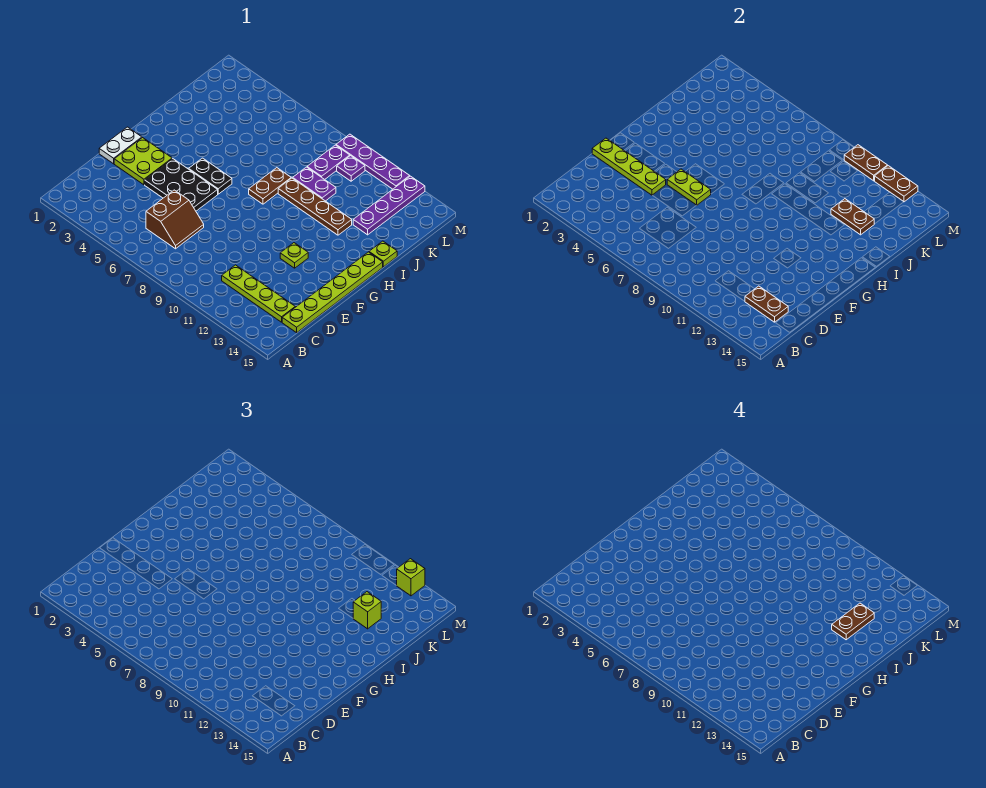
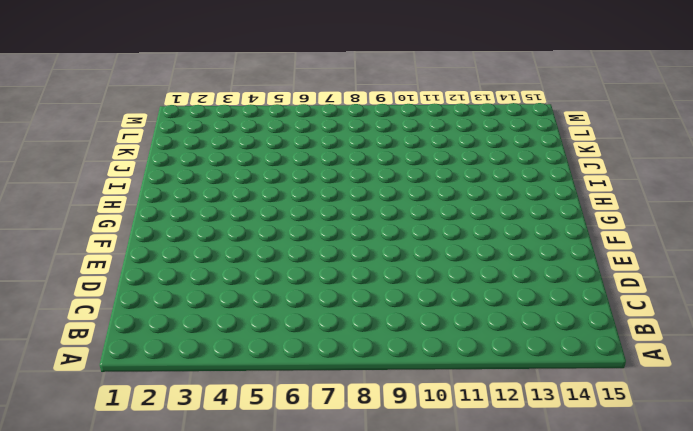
none -> brown 2x2 slope [146,190,204,249]
none -> lime 1x4 plate [222,265,295,322]
none -> lime 1x6 plate [282,252,383,333]

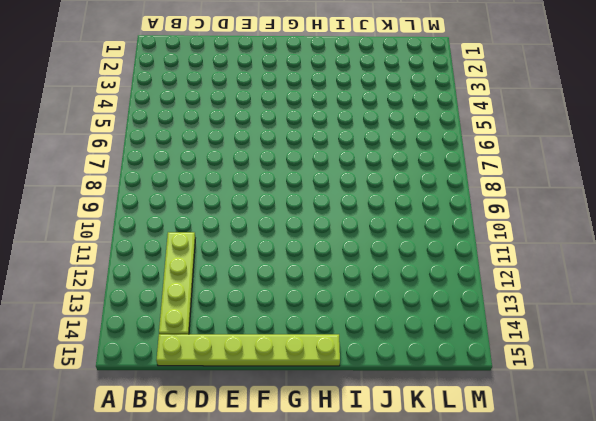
none -> brown 2x2 slope [146,190,204,249]
none -> white 1x2 plate [99,127,142,164]
none -> lime 2x2 plate [114,138,172,185]

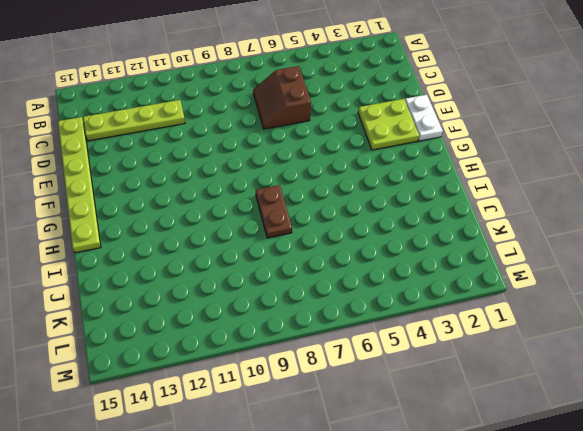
none -> black 2x3 plate [145,159,218,211]
none -> lime 1x1 plate [280,243,308,268]
none -> black 1x2 plate [189,158,232,194]

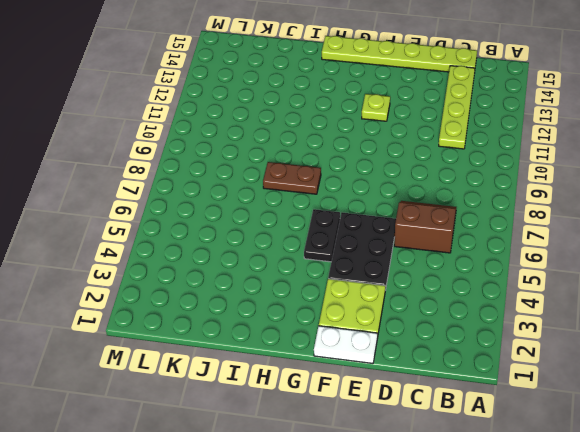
none -> brown 1x4 plate [278,178,352,235]
none -> lime 1x1 plate [369,241,397,267]
none -> purple 1x2 plate [293,167,336,201]

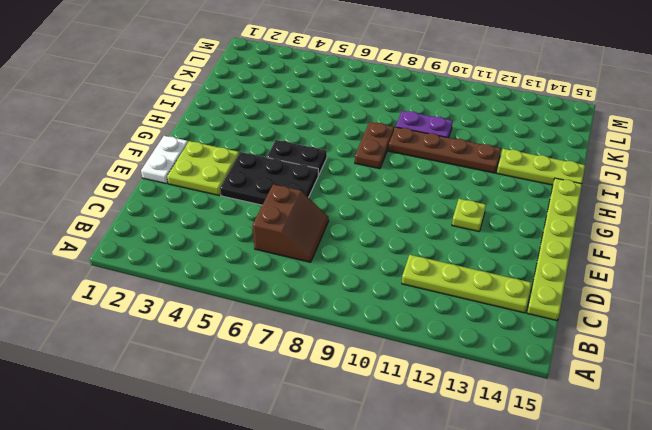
lime 1x3 plate [497,149,585,185] -> lime 1x1 plate [369,241,397,267]
none -> purple 1x4 plate [353,176,425,235]
none -> purple 1x2 plate [307,145,350,179]
none -> purple 1x1 plate [337,156,365,181]

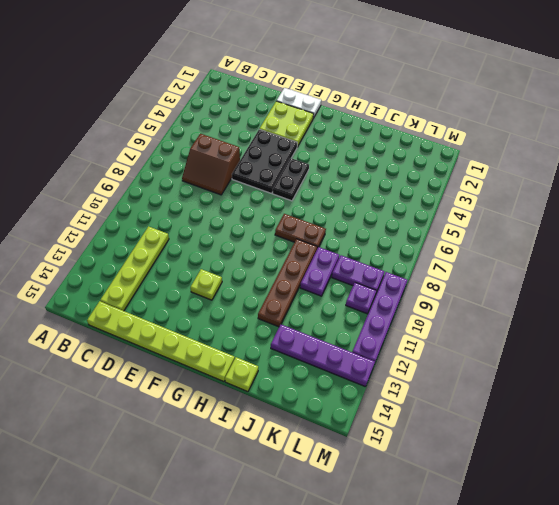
none -> brown 1x2 plate [745,286,788,322]
none -> lime 1x4 plate [592,138,666,195]
none -> lime 1x2 plate [667,169,711,205]

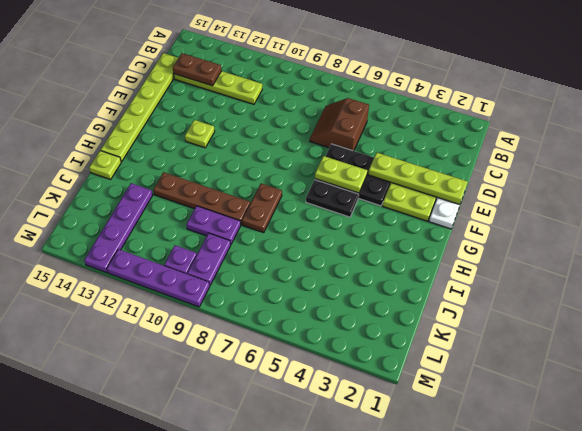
none -> brown 1x2 plate [831,199,874,235]
none -> brown 1x2 plate [844,145,888,181]
none -> brown 1x2 plate [874,166,918,202]

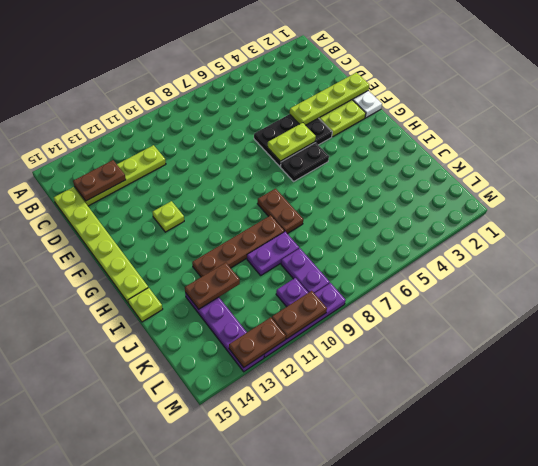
none -> brown 2x2 slope [146,190,204,249]
none -> lime 1x1 brick [353,592,381,629]
none -> lime 1x1 brick [396,559,425,596]

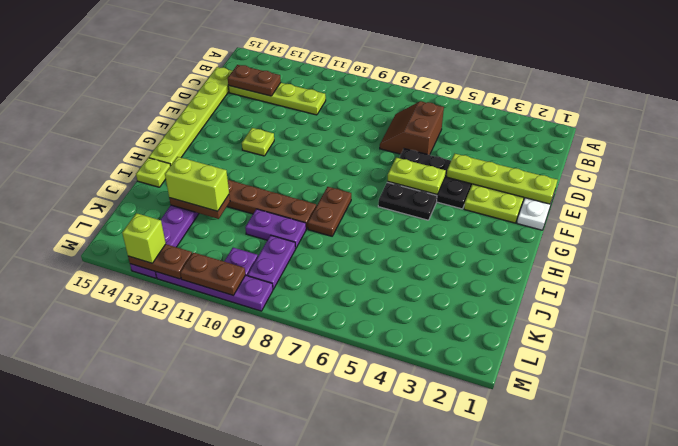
lime 1x2 brick [165,157,229,211] -> lime 1x1 brick [353,592,381,629]
none -> brown 1x2 plate [832,603,874,640]

